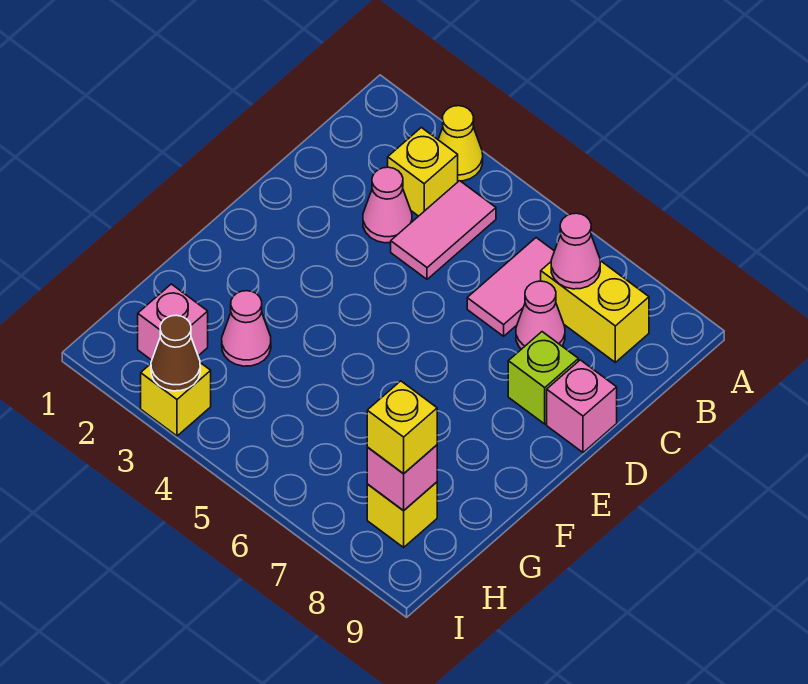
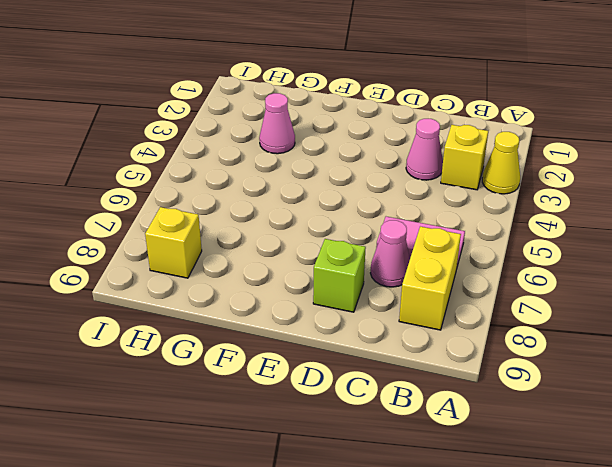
none -> pink 1x2 tile [391,181,496,279]
none -> pink 1x1 brick [547,360,617,452]
none -> pink 1x1 brick [138,284,208,360]

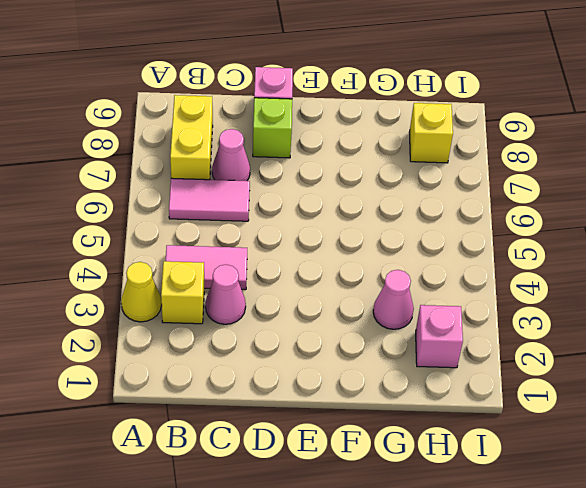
none -> yellow 1x1 brick [141,363,211,436]
none -> pink 1x1 cone [551,213,600,289]
none -> pink 1x1 brick [367,445,437,511]

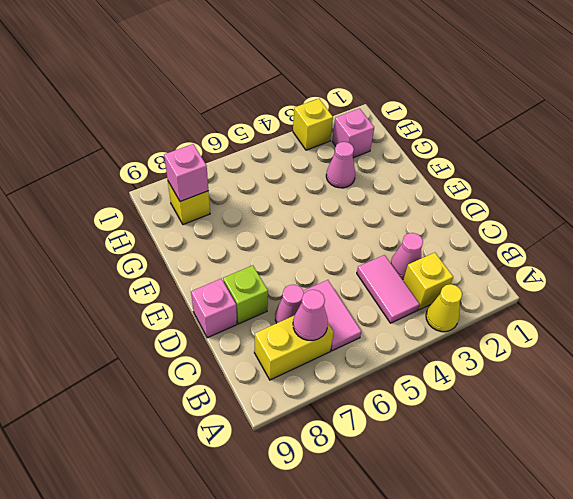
none -> brown 1x1 cone [151,315,200,391]
none -> yellow 1x1 brick [367,381,437,473]

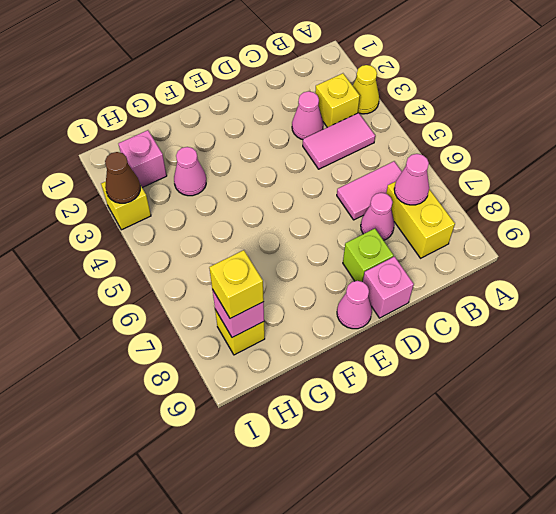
pink 1x1 cone [337,281,372,329] -> none

